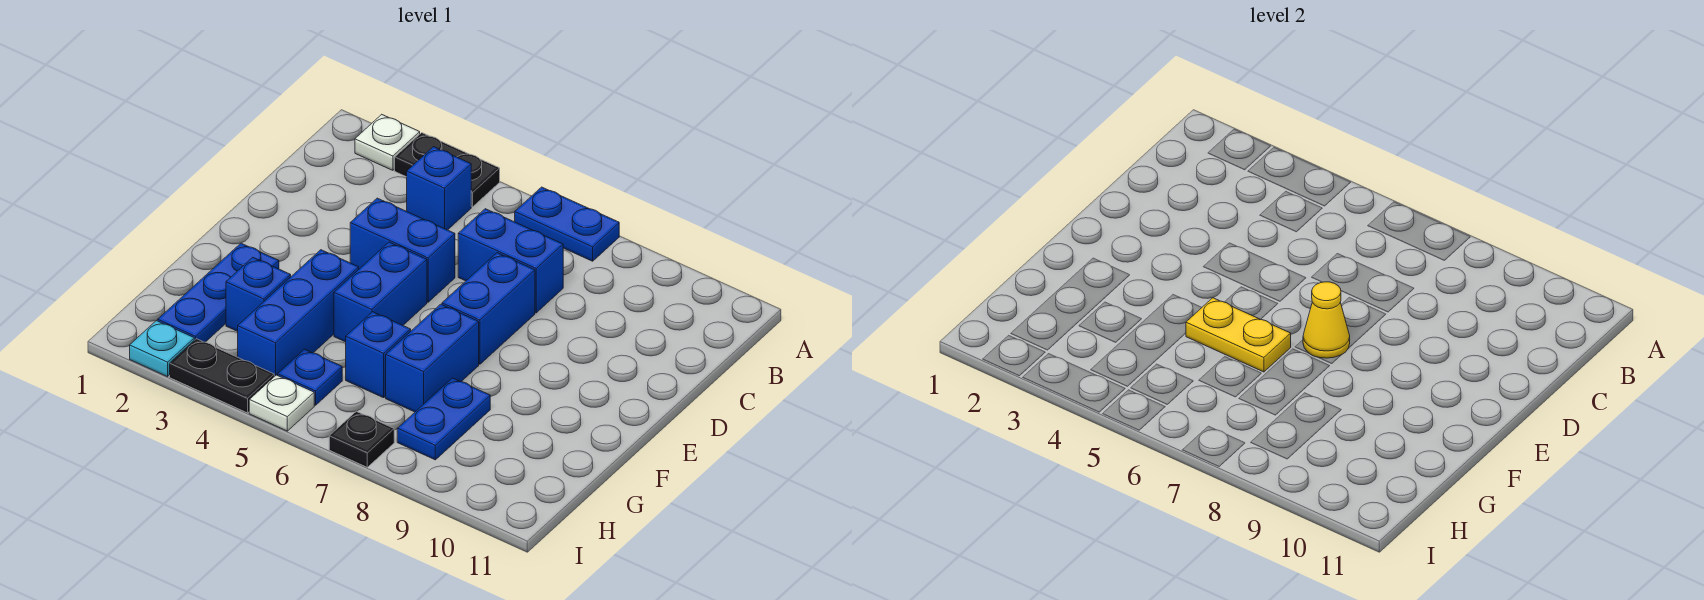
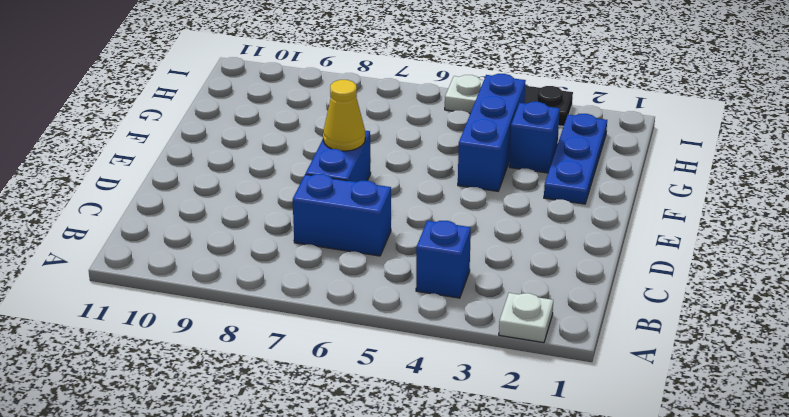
none -> black 1x2 plate [395,133,500,207]
none -> blue 1x2 plate [515,187,619,261]
none -> blue 1x2 brick [350,198,455,302]

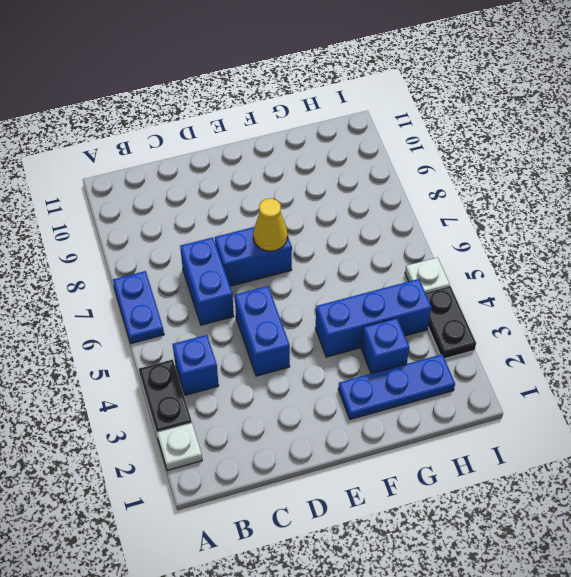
none -> blue 1x2 brick [334,242,427,342]
none -> blue 1x2 brick [386,304,479,412]
none -> blue 1x1 brick [346,312,411,398]

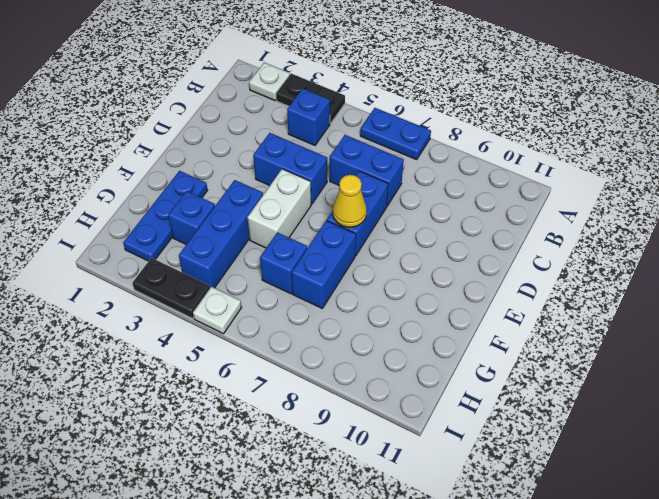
white 1x2 brick [247,169,311,248] -> blue 1x2 brick [334,242,427,342]
none -> blue 1x2 plate [397,378,490,460]
none -> blue 1x1 plate [278,349,342,405]
none -> cyan 1x1 plate [130,321,194,377]

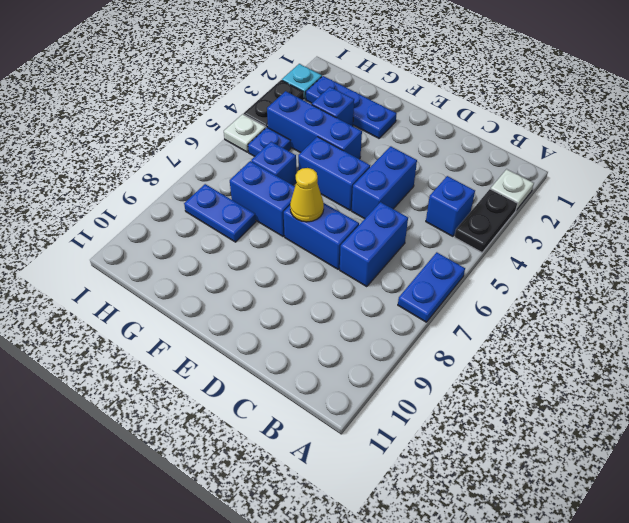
none -> black 1x1 plate [329,411,394,467]
none -> yellow 1x2 plate [1186,298,1291,372]

